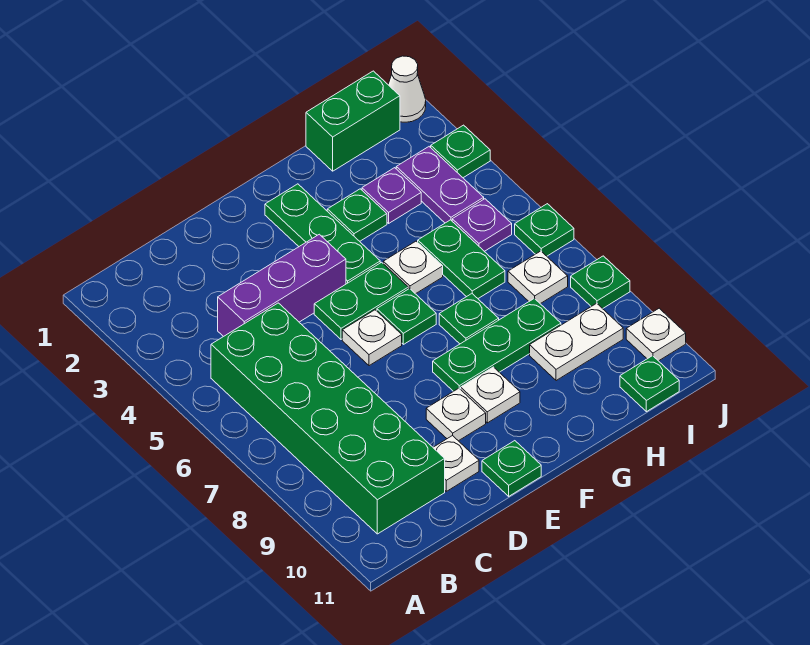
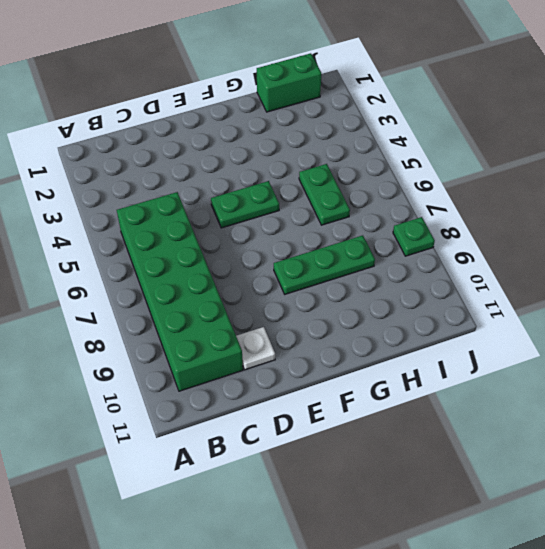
none -> purple 1x3 brick [218,234,346,337]
none -> white 1x1 plate [342,310,402,366]
none -> white 1x1 plate [426,388,486,441]

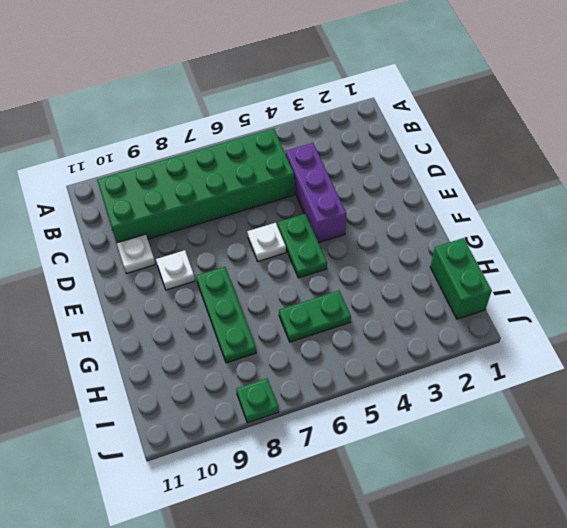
none -> green 1x1 plate [482,441,541,496]
none -> green 1x3 plate [265,184,380,284]
none -> green 1x1 plate [377,289,436,344]

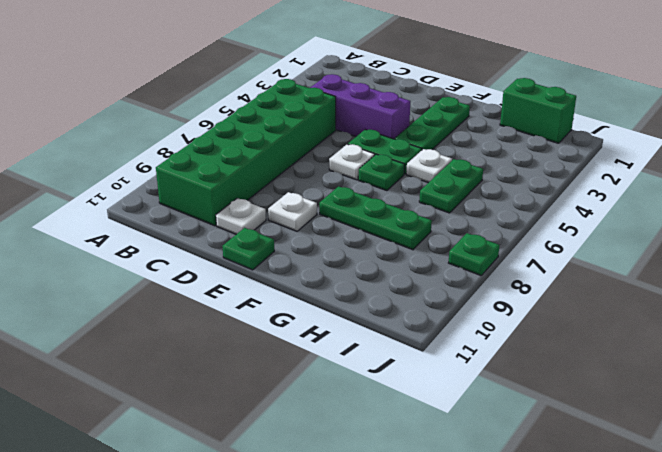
none -> white 1x1 plate [461,367,520,423]
none -> green 1x1 plate [327,189,387,241]
none -> green 1x1 plate [439,294,499,344]

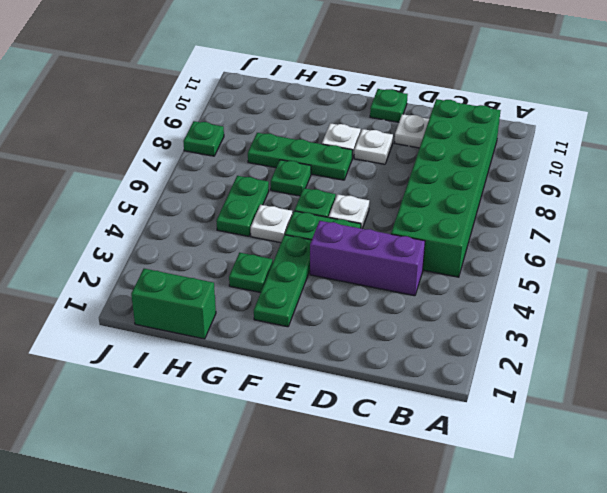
none -> purple 1x1 plate [362,168,421,223]
none -> white 1x2 plate [530,303,623,381]
none -> purple 1x2 plate [396,147,484,223]

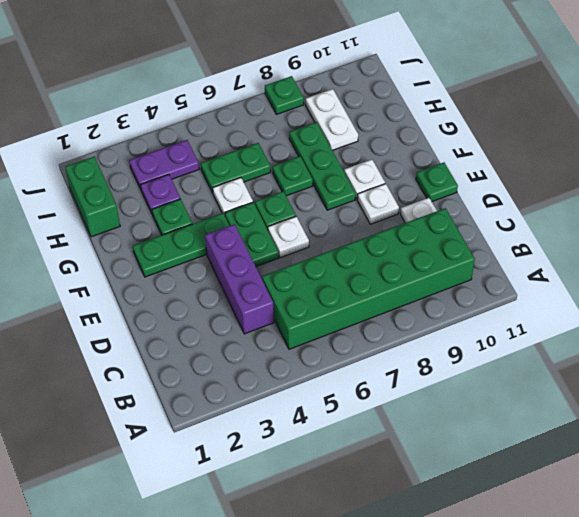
none -> purple 1x1 plate [452,199,512,251]
none -> white 1x1 plate [508,251,568,304]
none -> green 1x1 plate [620,356,679,412]

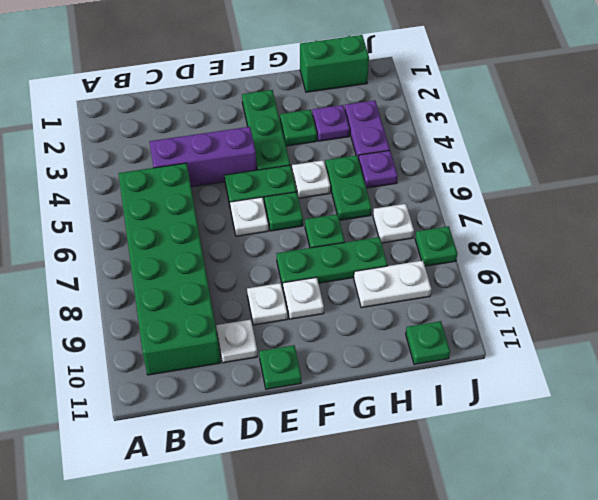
none -> white 1x1 cone [388,56,426,122]
none -> green 1x1 plate [431,125,490,178]
none -> green 1x1 plate [515,204,574,256]

